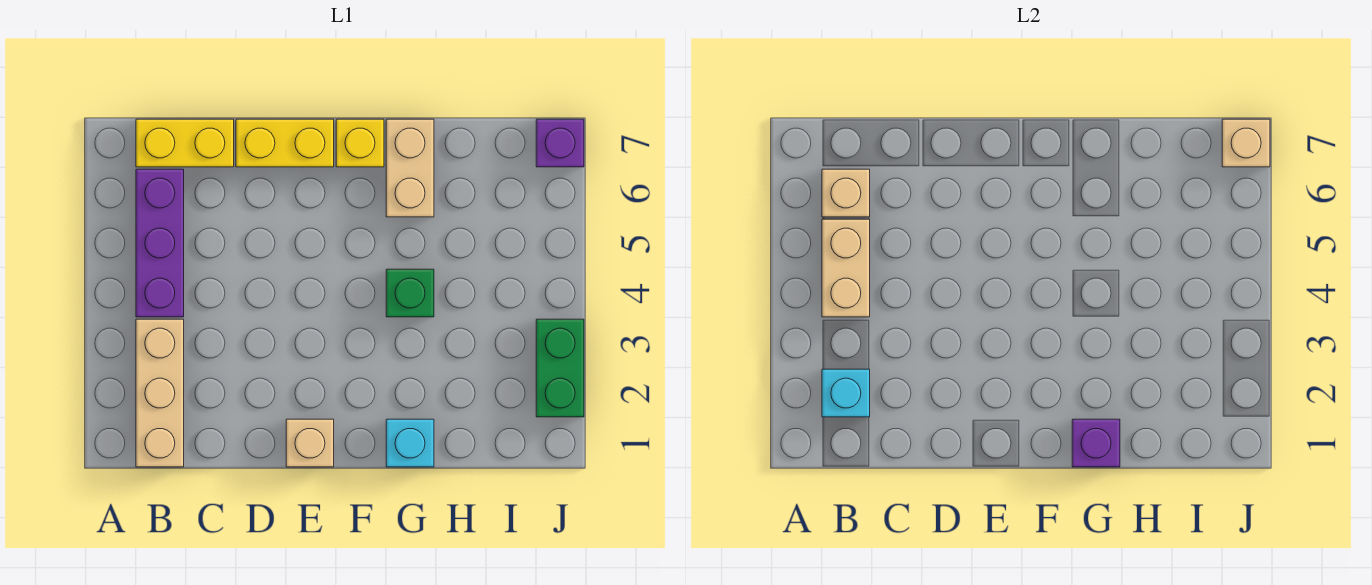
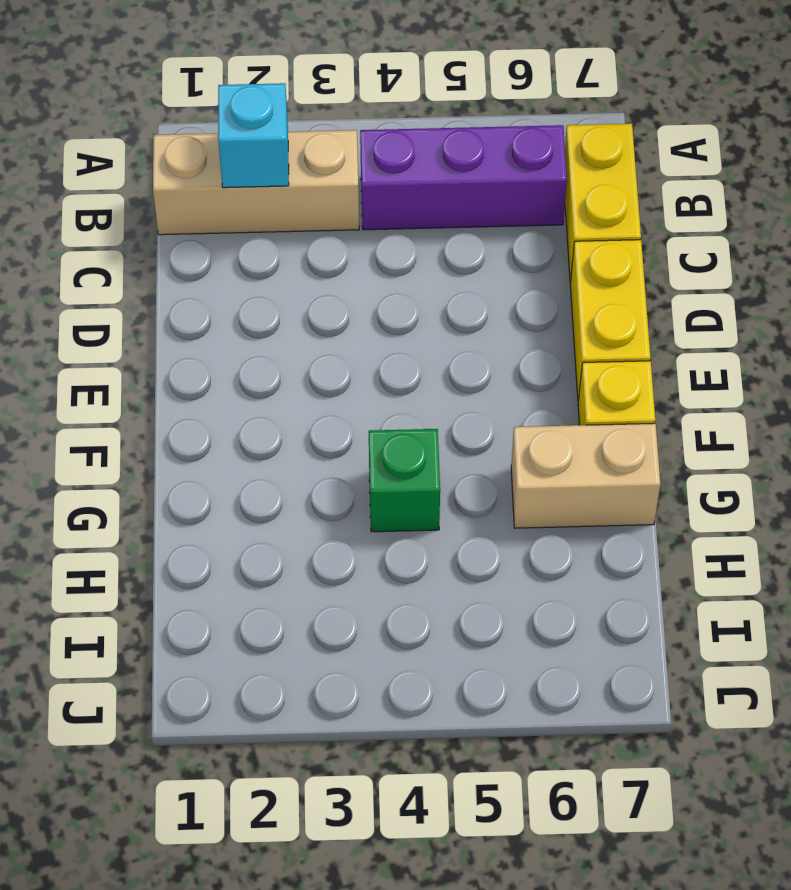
none -> tan 1x1 brick [286,419,334,467]
none -> cyan 1x1 brick [386,419,434,467]
none -> green 1x2 brick [536,319,584,417]

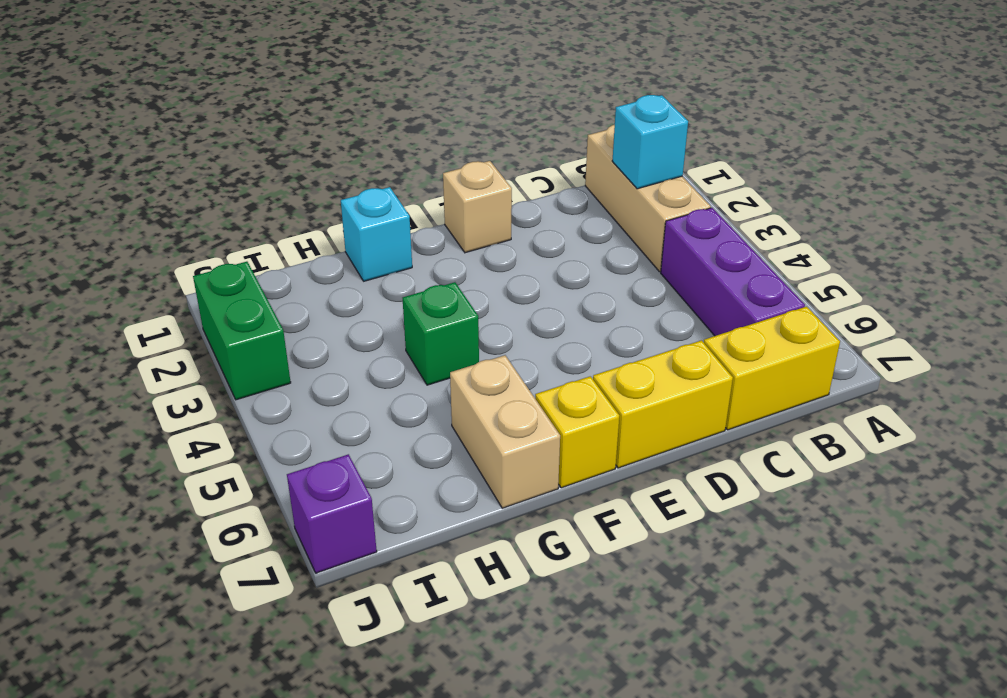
none -> tan 1x2 brick [822,219,870,317]
none -> tan 1x1 brick [822,169,870,217]
none -> purple 1x1 brick [1072,419,1120,467]

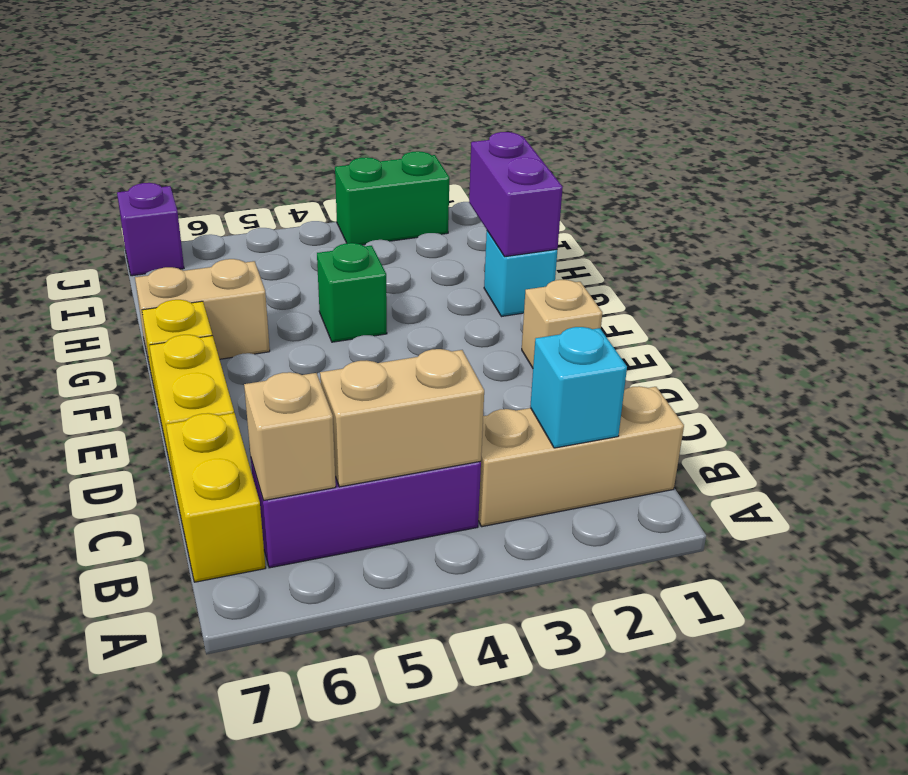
purple 1x2 brick [469,132,563,257] -> purple 1x1 brick [1072,419,1120,467]
none -> tan 1x1 brick [1222,119,1270,167]

